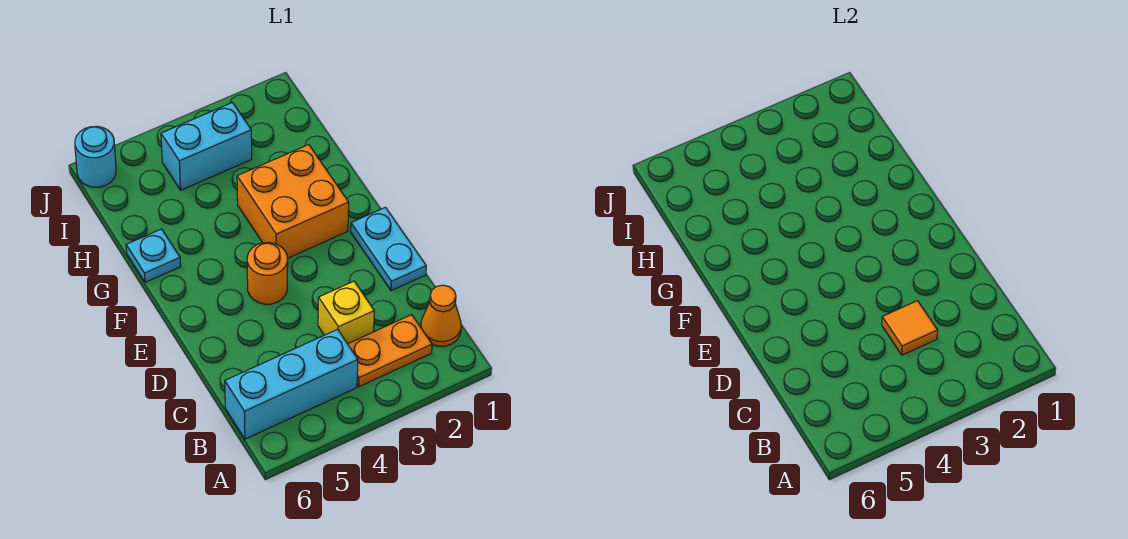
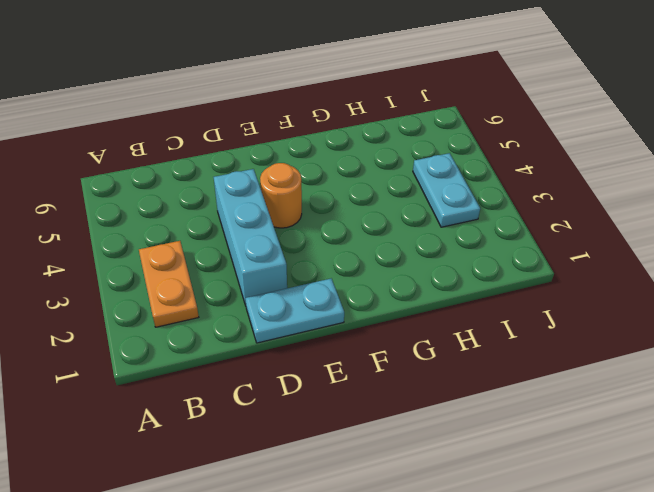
cyan 1x3 brick [214,169,287,306] -> cyan 1x3 brick moved to [225,329,358,439]
cyan 1x2 plate [413,153,480,227] -> cyan 1x2 brick [161,103,252,190]
none -> orange 1x1 cone [421,285,461,346]
none -> yellow 1x1 brick [318,281,374,344]

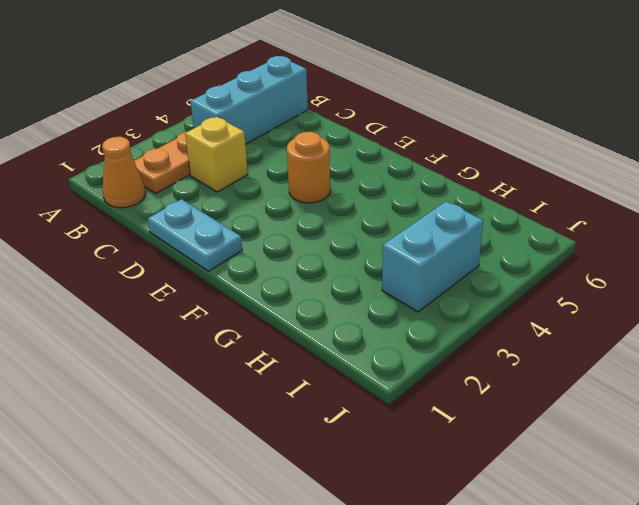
none -> orange 2x2 brick [237,145,349,258]
none -> cyan 1x1 plate [126,229,181,282]

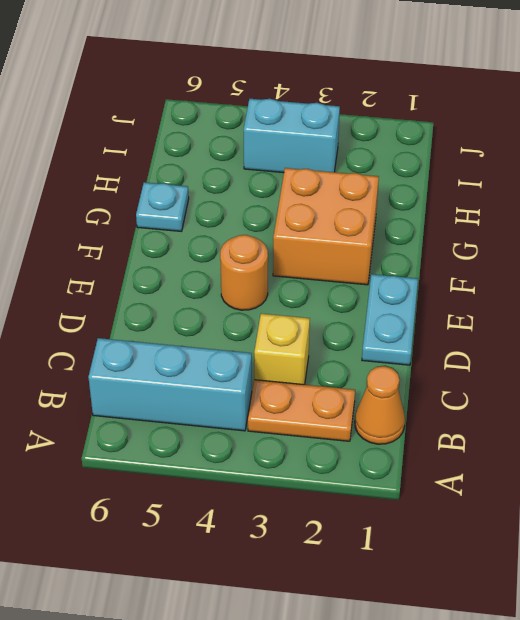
none -> cyan 1x1 round brick [75,126,116,187]
none -> orange 1x1 tile [882,301,938,355]

